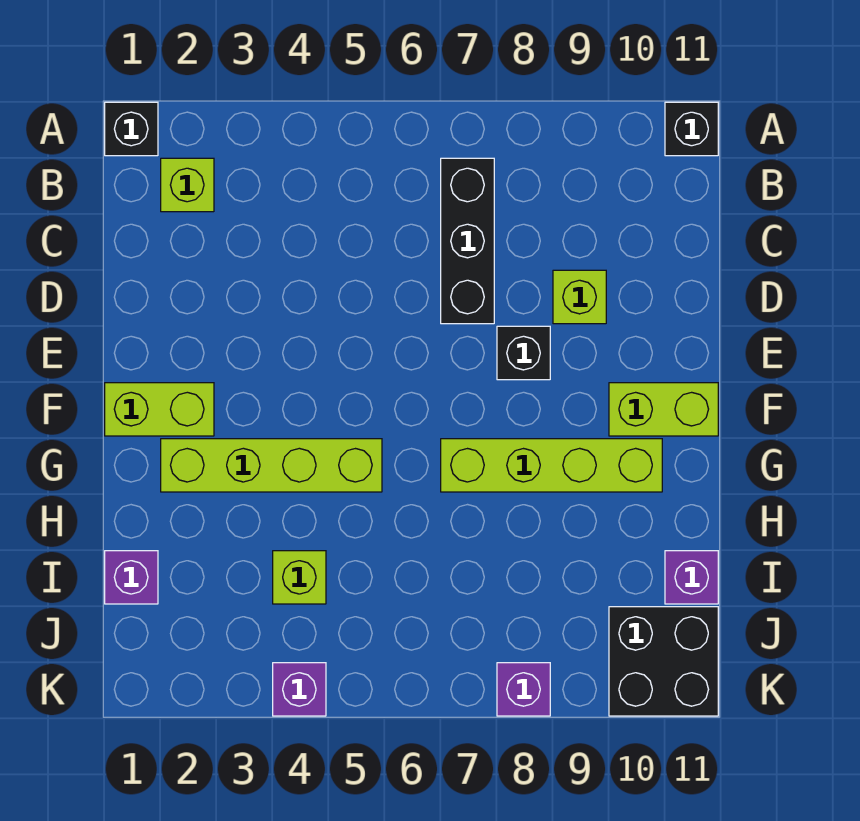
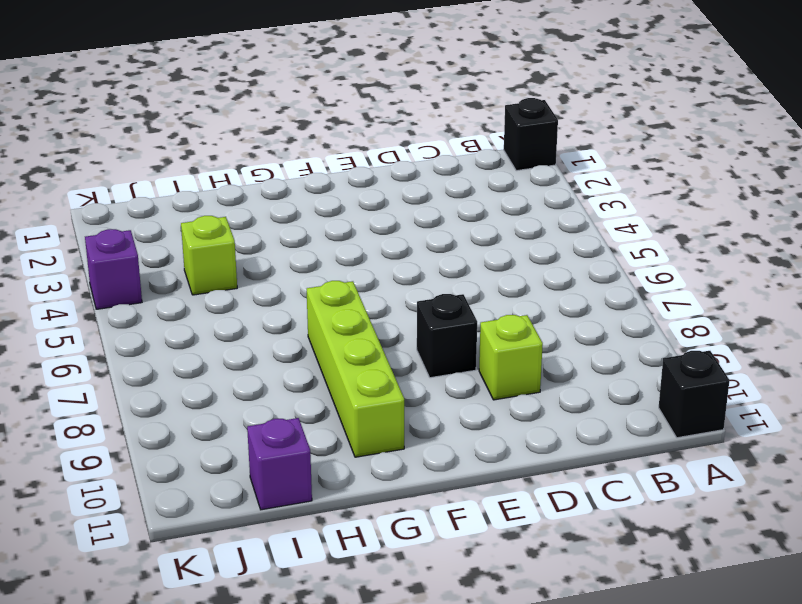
none -> lime 1x1 brick [161,158,214,212]
none -> black 1x3 brick [441,158,494,324]
none -> lime 1x2 brick [105,383,214,436]

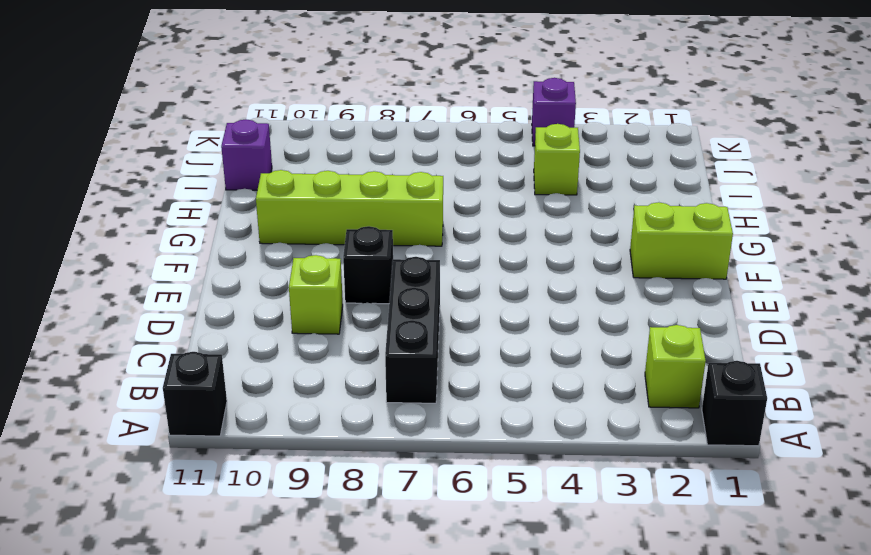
none -> lime 1x2 brick [609,383,718,436]
none -> lime 1x4 brick [161,439,382,492]
none -> purple 1x1 brick [105,551,158,604]

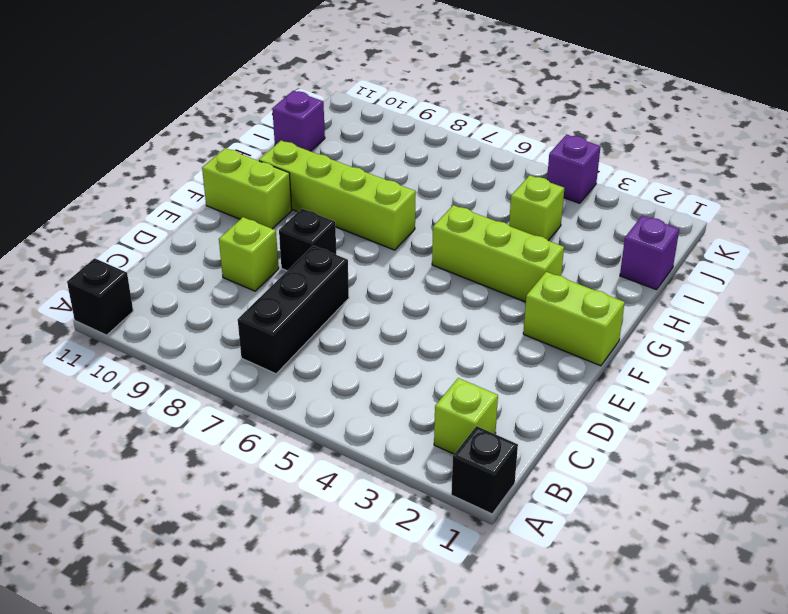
lime 1x3 brick [432,205,564,302] -> lime 1x4 brick [161,439,382,492]
none -> black 2x2 brick [609,607,718,716]
none -> purple 1x1 brick [497,663,550,716]

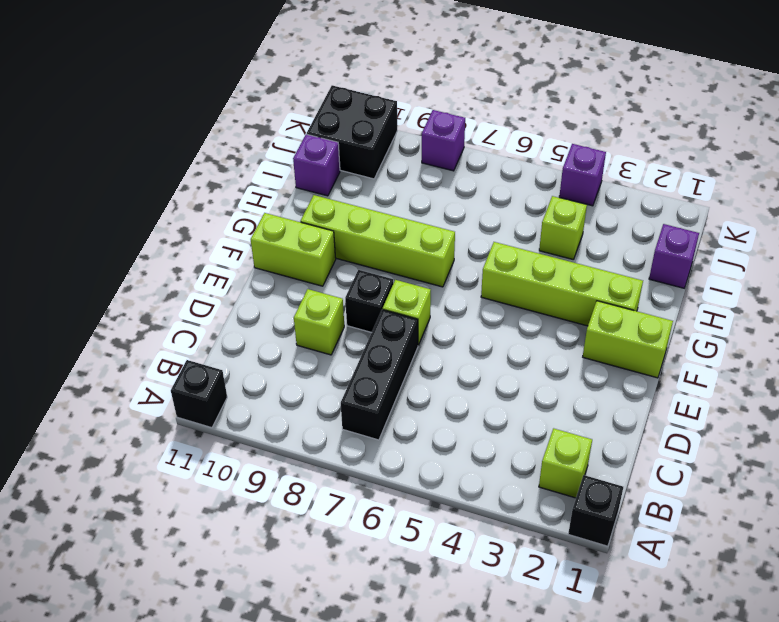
lime 1x1 brick [383,280,431,345] -> none

